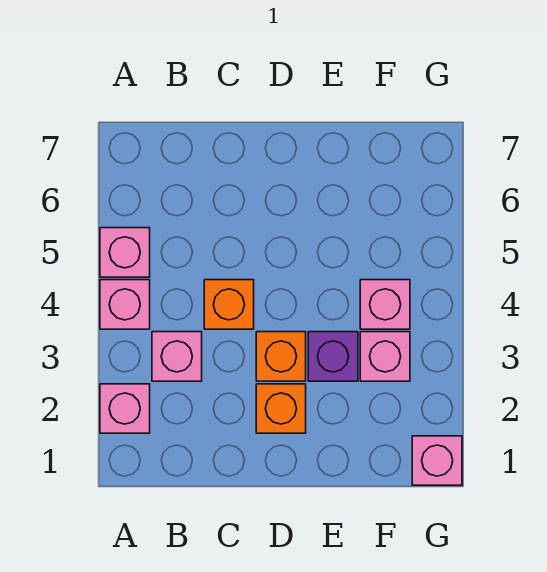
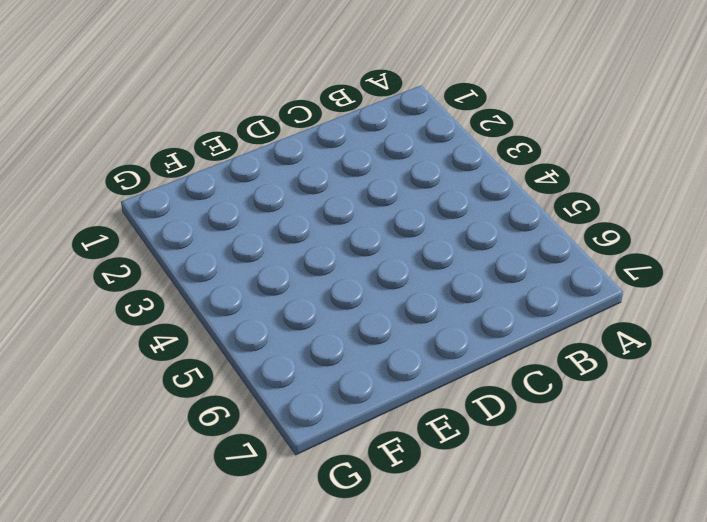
none -> pink 1x1 brick [100,384,150,433]
none -> pink 1x1 brick [100,280,150,329]

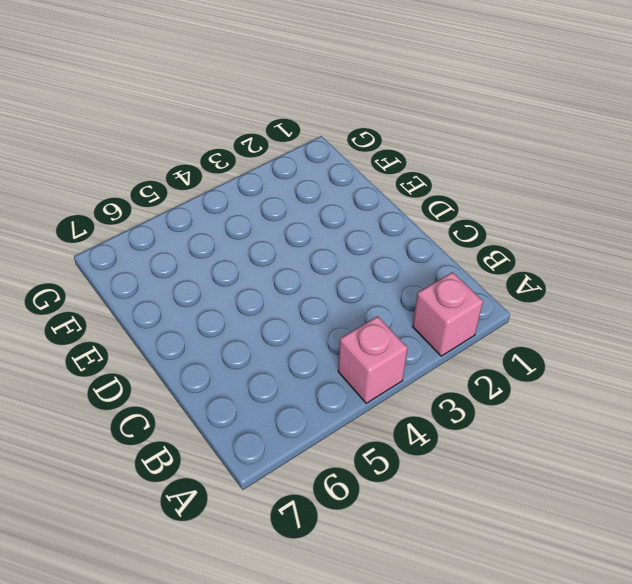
none -> pink 1x1 brick [100,228,150,277]
none -> pink 1x1 brick [152,332,202,381]

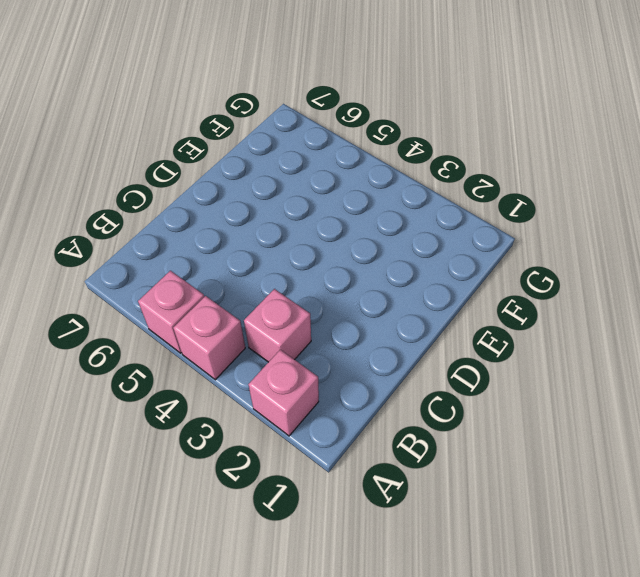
none -> orange 1x1 brick [204,280,254,329]
none -> orange 1x1 brick [256,384,306,433]

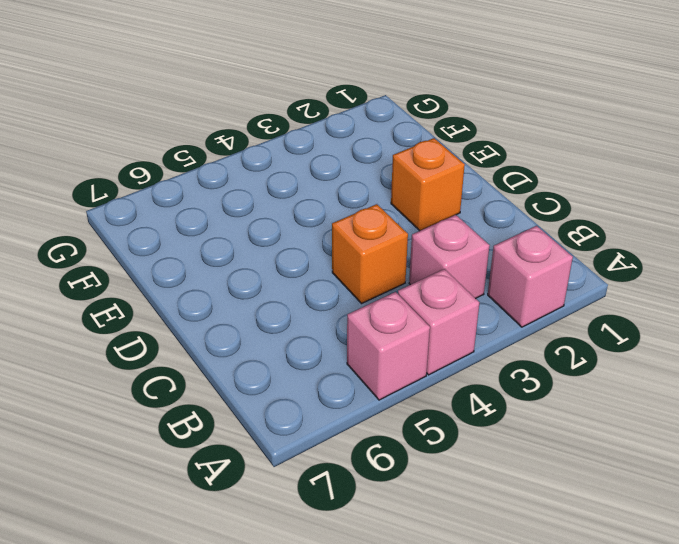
none -> orange 1x1 brick [256,332,306,381]
none -> purple 1x1 brick [308,332,358,381]

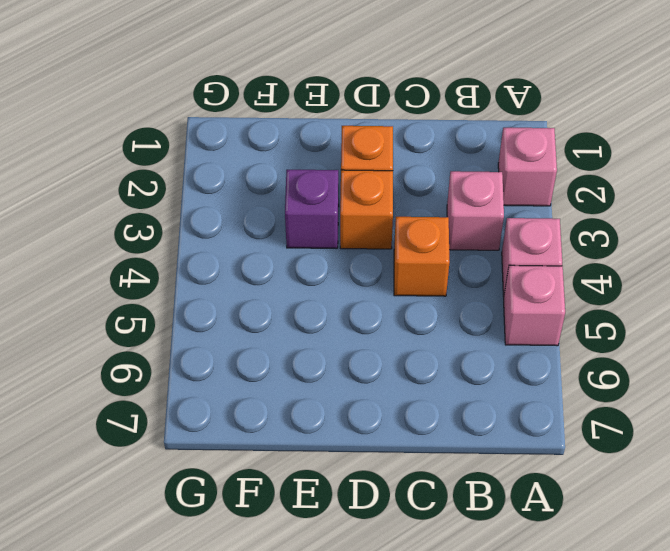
none -> pink 1x1 brick [360,332,410,381]
none -> pink 1x1 brick [360,280,410,329]

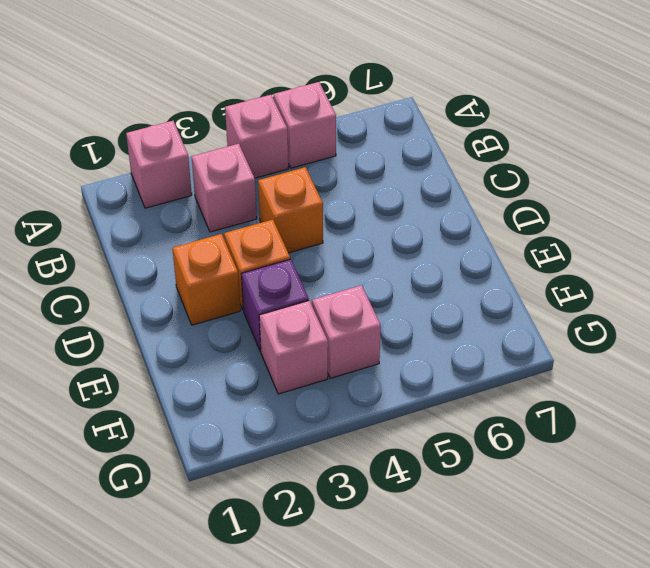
none -> pink 1x1 brick [412,436,462,485]

